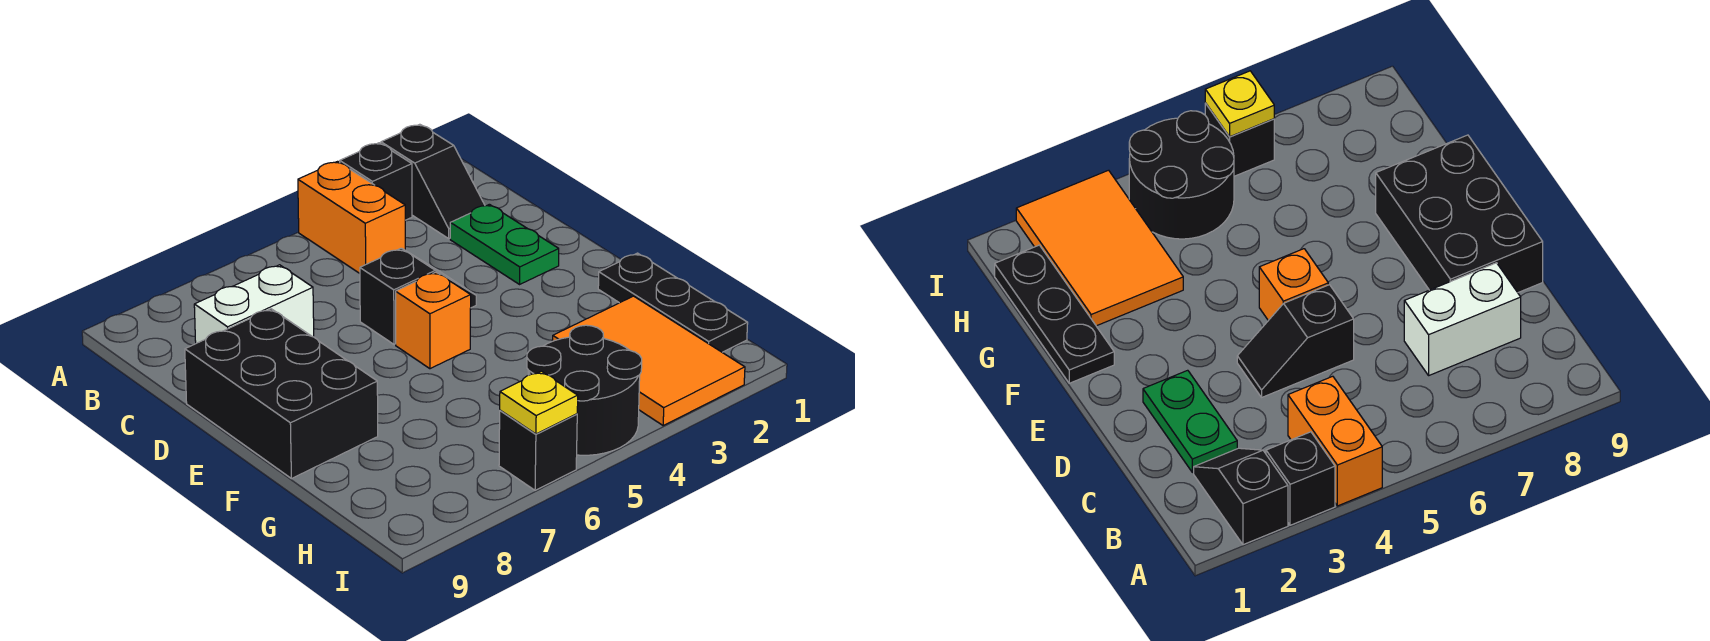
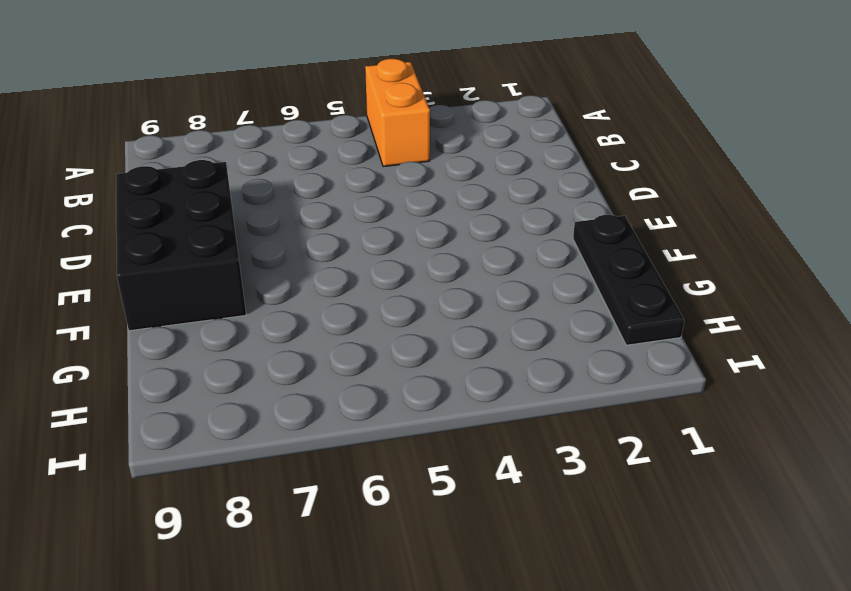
none -> black 1x2 slope [381,124,485,239]
none -> black 1x1 brick [340,143,412,220]
none -> green 1x2 plate [450,204,559,284]

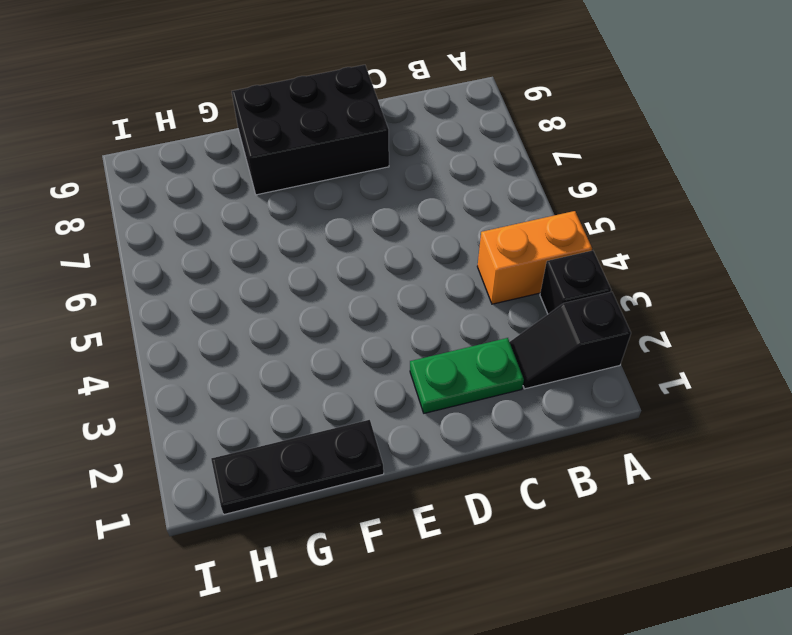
none -> white 1x2 brick [194,265,314,343]
none -> black 1x2 slope [360,248,476,344]
none -> orange 1x1 brick [396,272,471,369]

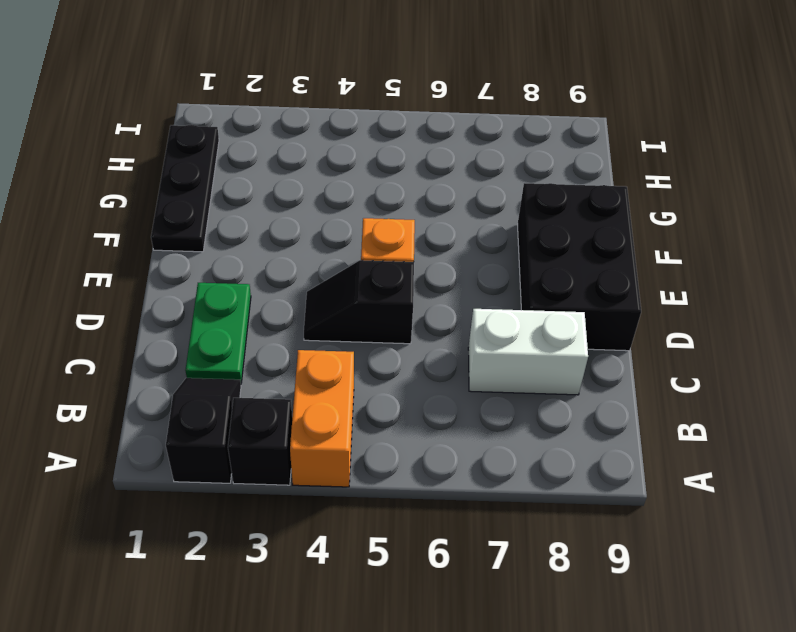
none -> orange 2x3 tile [553,296,745,425]
none -> black 2x2 round brick [527,325,642,455]
none -> black 1x1 brick [499,410,577,490]

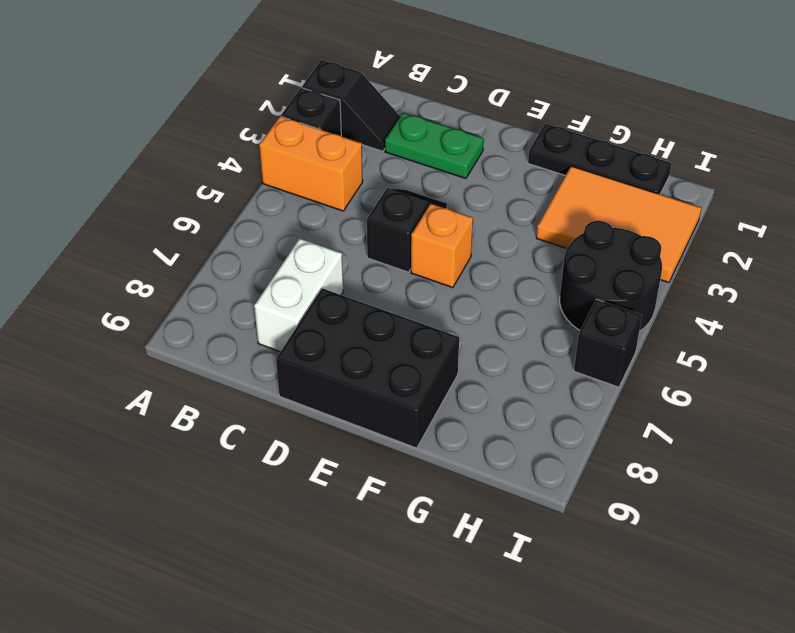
none -> yellow 1x1 plate [500,371,578,434]

